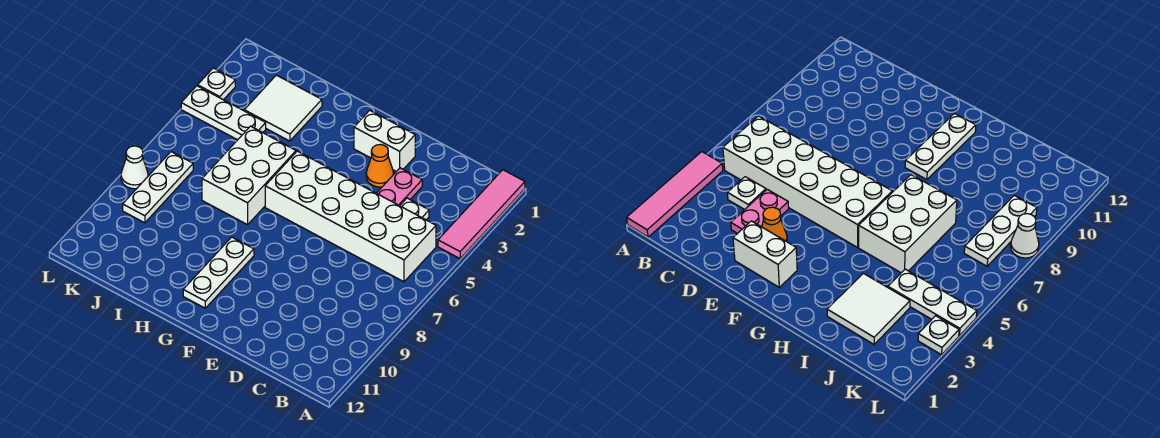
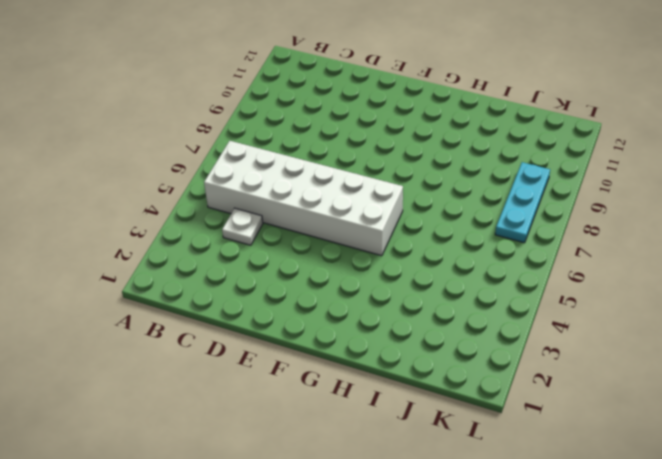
cyan 1x3 plate [495,162,550,243] -> white 1x3 plate [123,152,193,223]
none -> pink 1x4 tile [438,170,525,259]
none -> pink 1x2 plate [377,168,422,206]
none -> white 1x2 brick [354,110,415,171]

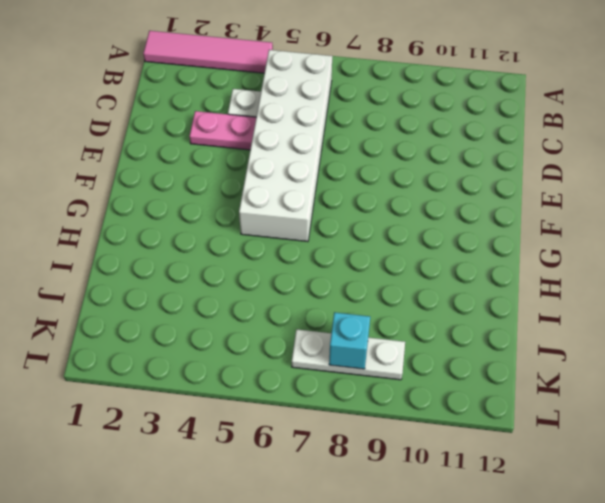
cyan 1x1 brick [329,312,370,369] -> none
none -> white 1x2 brick [354,110,415,171]
none -> orange 1x1 cone [366,144,394,187]
none -> white 1x3 plate [183,237,254,308]

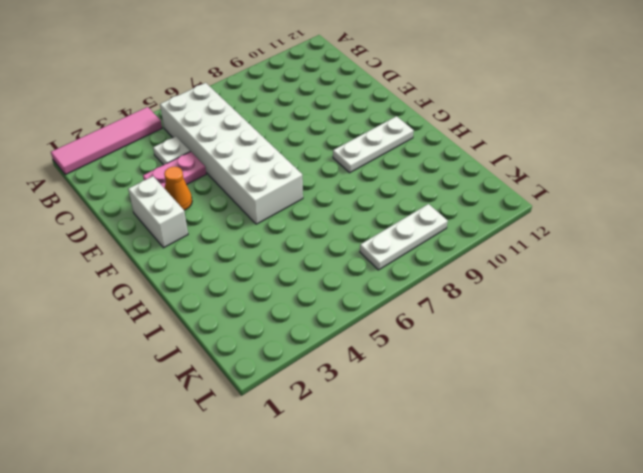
none -> white 2x3 brick [202,126,296,225]
none -> white 2x2 tile [244,75,322,141]
none -> white 1x3 plate [181,86,266,140]

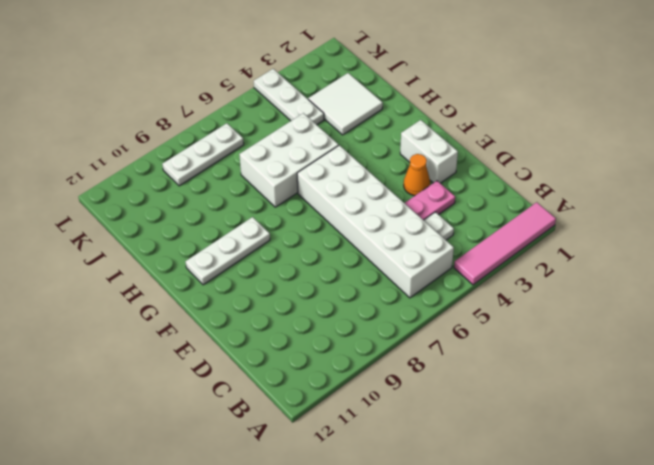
none -> white 1x1 plate [198,68,235,100]
none -> white 1x1 cone [121,146,148,189]

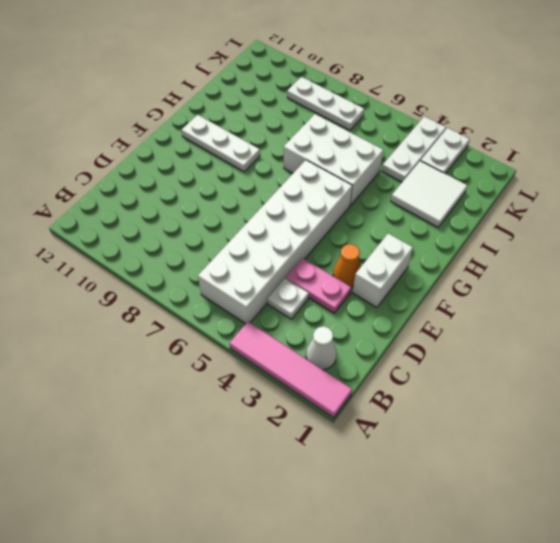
white 1x1 cone [306,326,337,370] -> white 1x1 cone moved to [121,146,148,189]
white 1x2 plate [421,128,470,174] -> white 1x1 plate [198,68,235,100]

